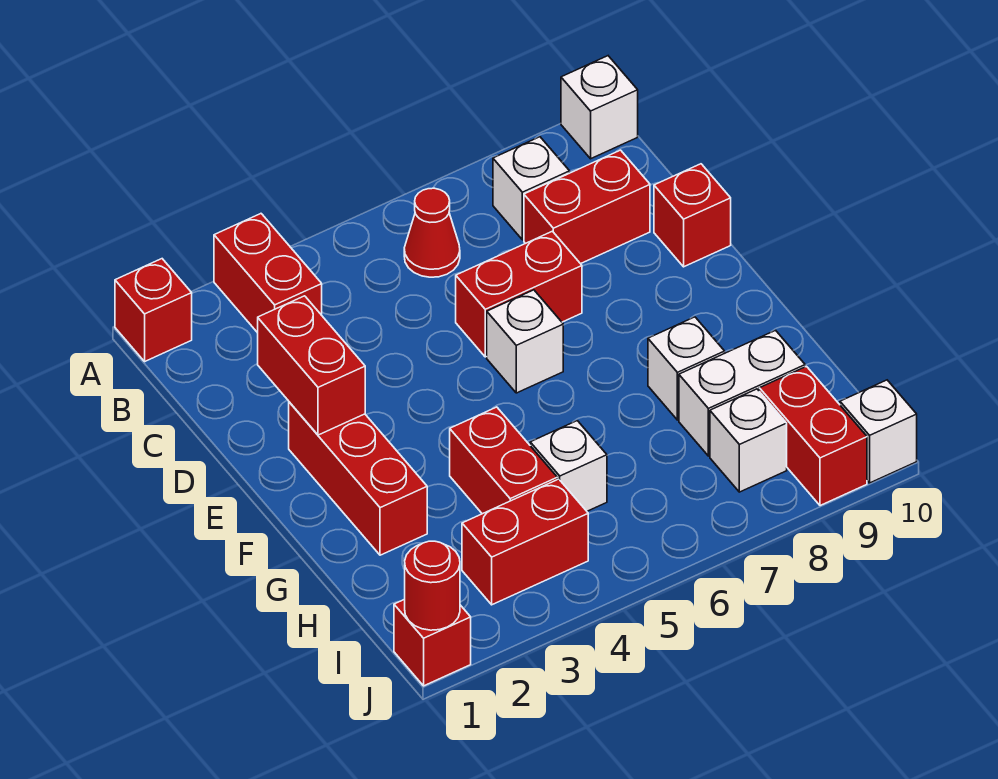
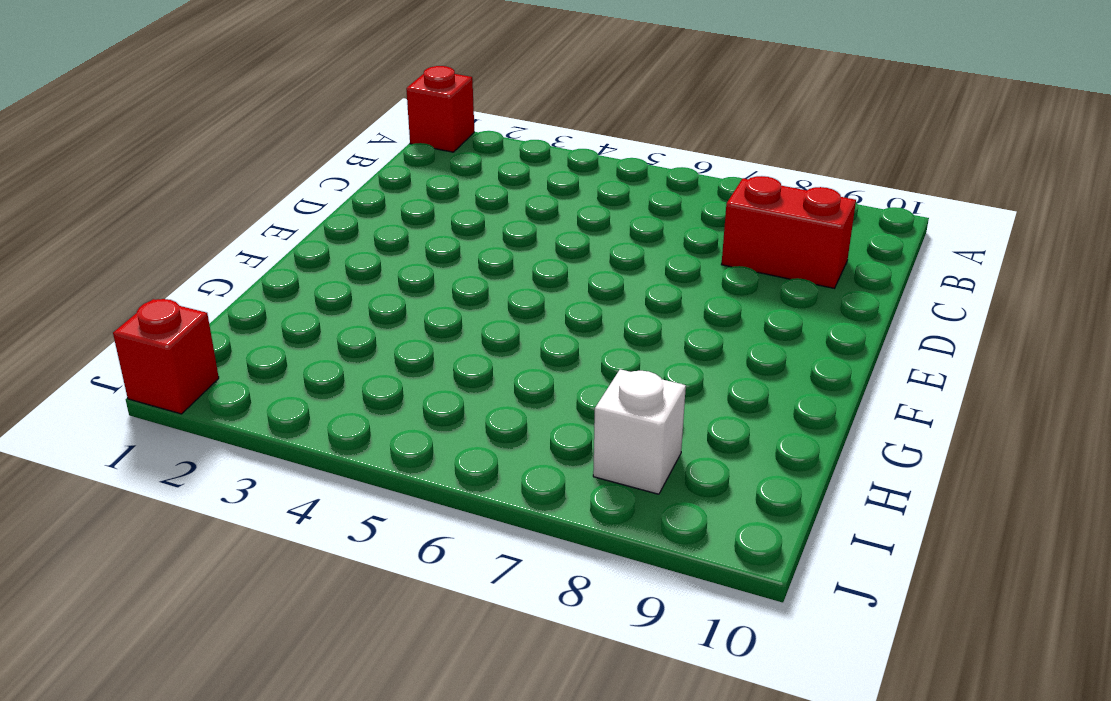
none -> red 1x2 brick [214,214,322,333]
none -> white 1x1 brick [561,56,638,159]
none -> red 1x1 cone [404,188,460,277]

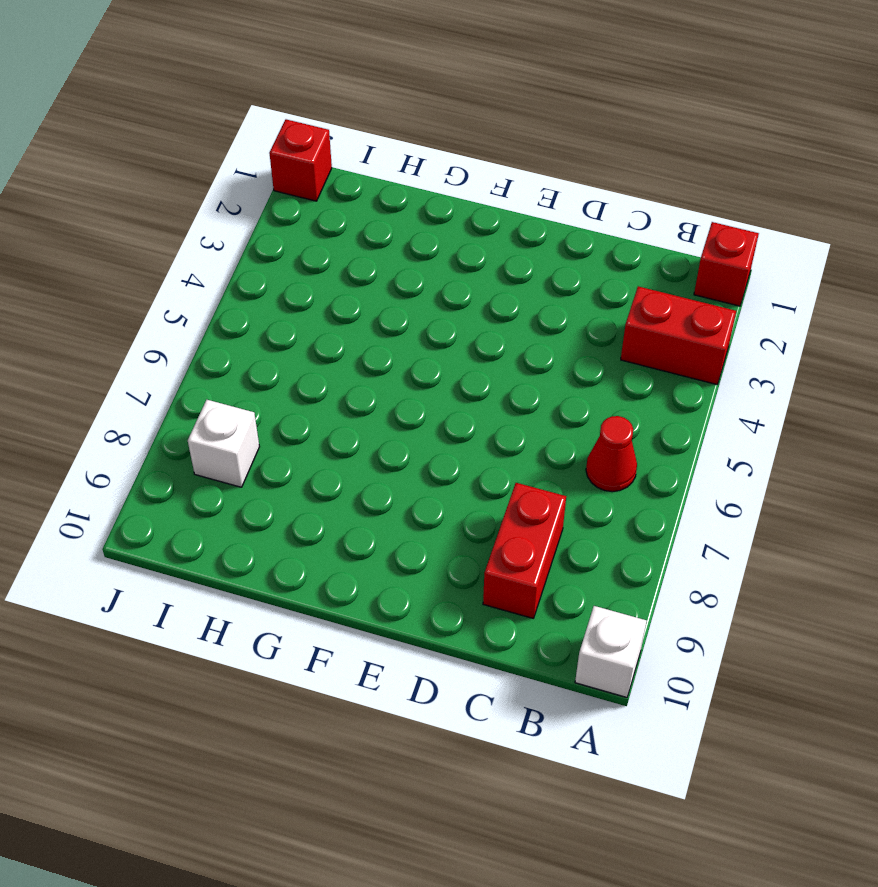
none -> white 1x1 brick [493,137,570,240]
none -> red 1x2 brick [456,231,582,357]
none -> red 1x1 brick [654,164,731,267]

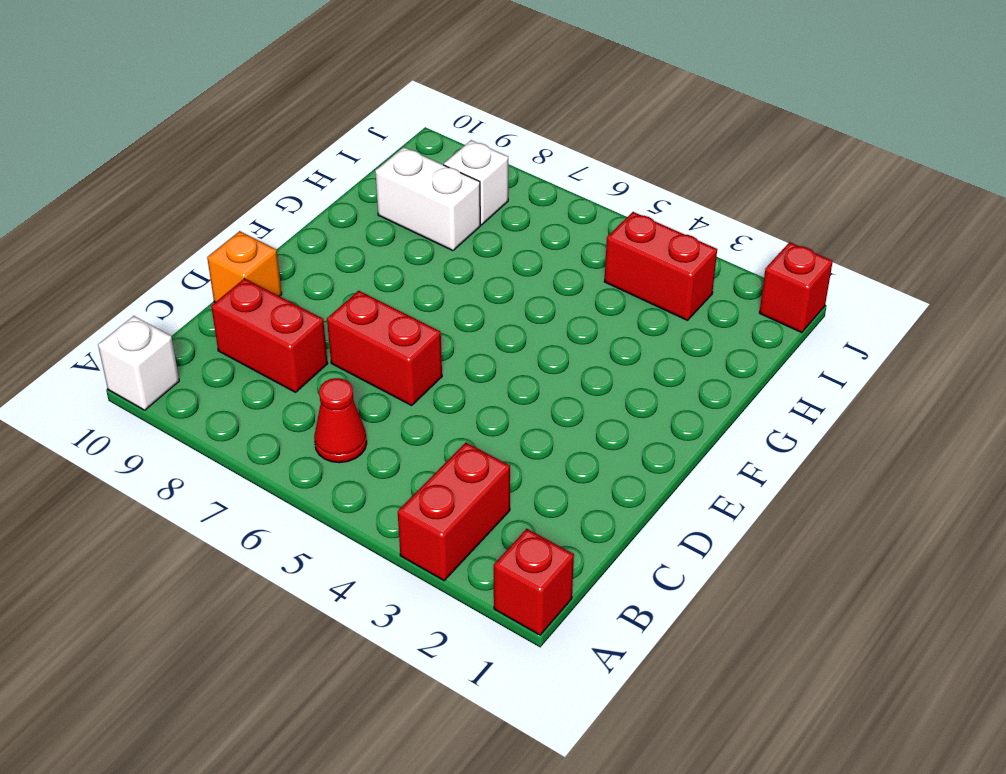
orange 1x1 brick [207,231,282,302] -> red 1x1 brick [654,164,731,267]
none -> white 1x1 brick [493,137,570,240]
none -> red 1x3 brick [289,402,427,555]
none -> white 1x1 brick [487,290,563,393]

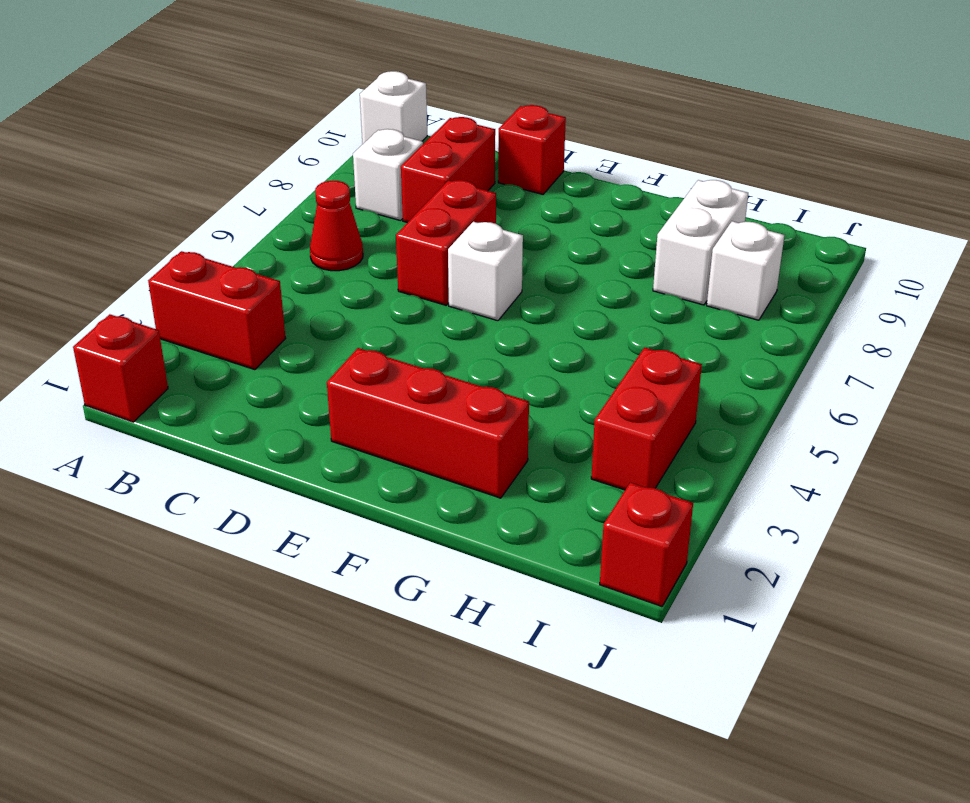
none -> red 1x2 brick [450,407,557,514]
none -> white 1x1 brick [648,317,725,420]
none -> white 1x1 brick [530,421,607,511]

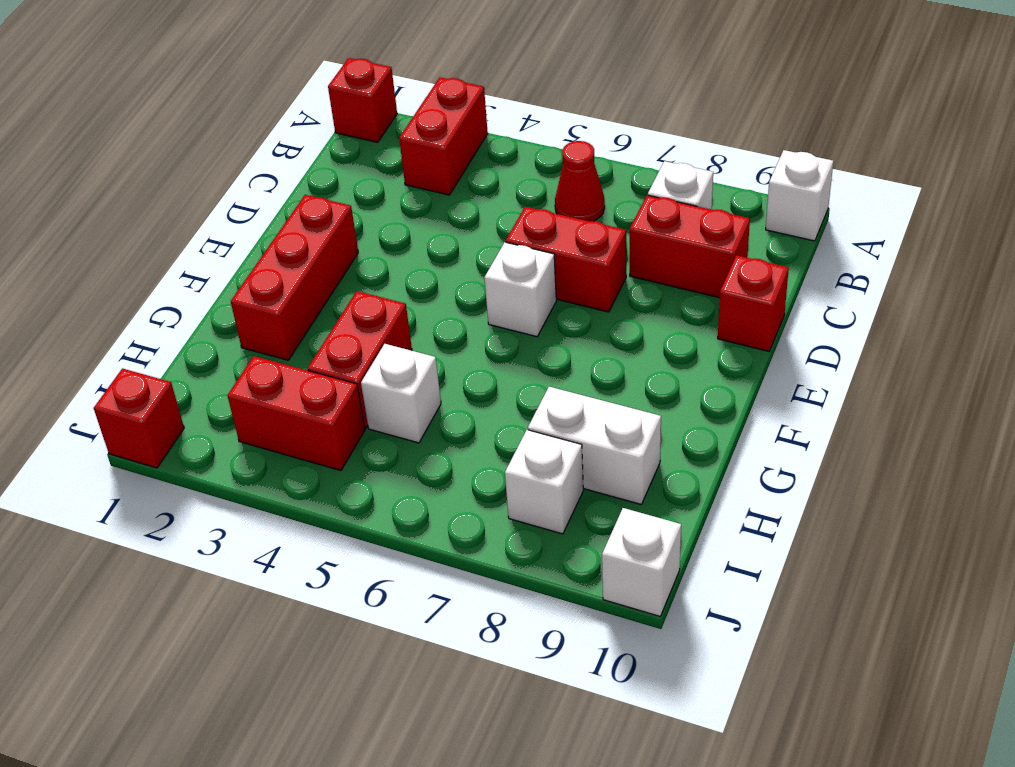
none -> white 1x1 brick [648,317,725,420]
none -> red 1x2 brick [759,367,867,506]
none -> red 1x2 brick [258,296,365,435]

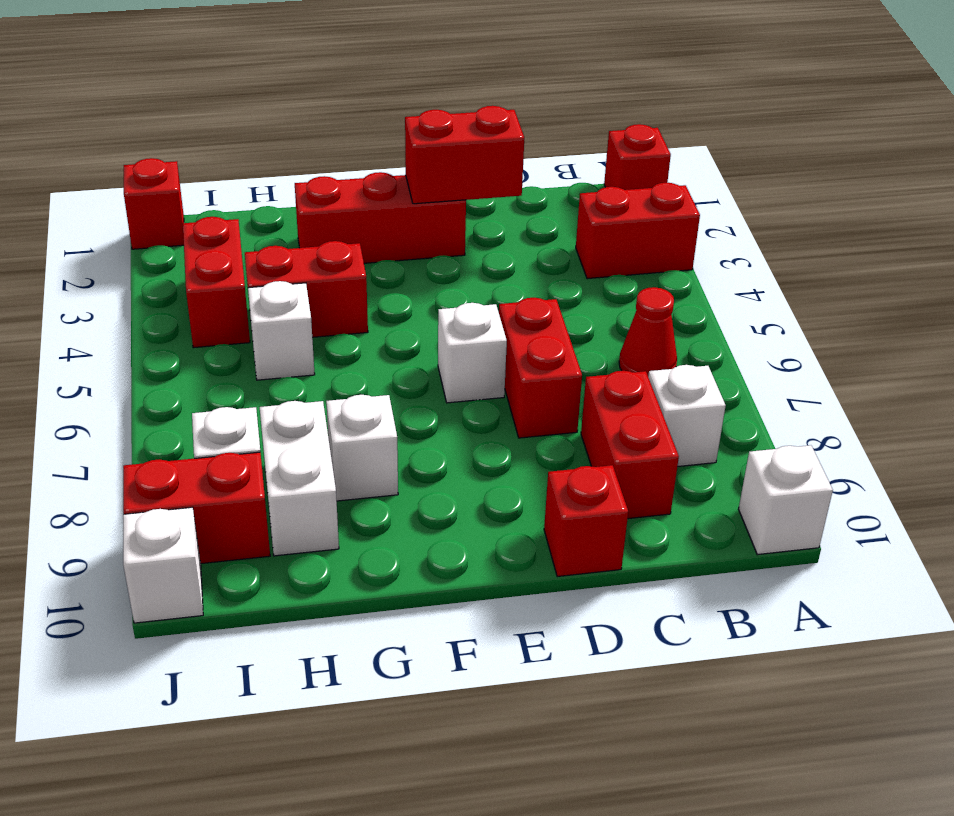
none -> red 1x1 round brick [405,541,460,630]

